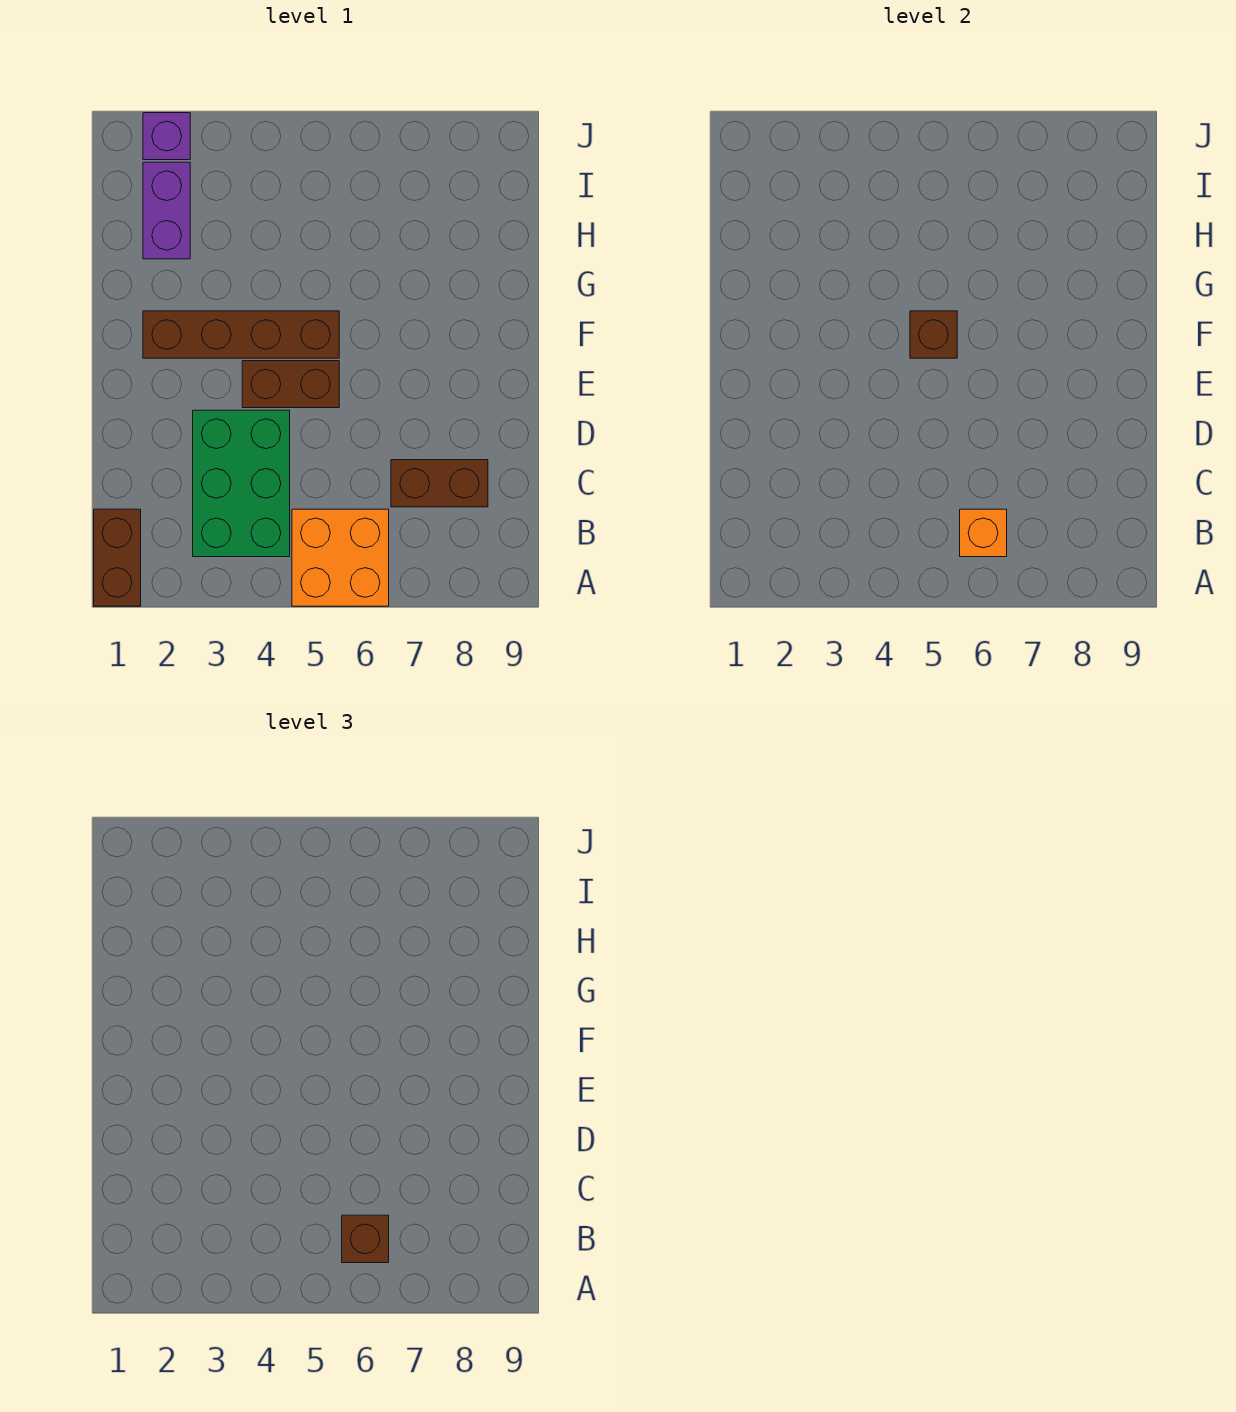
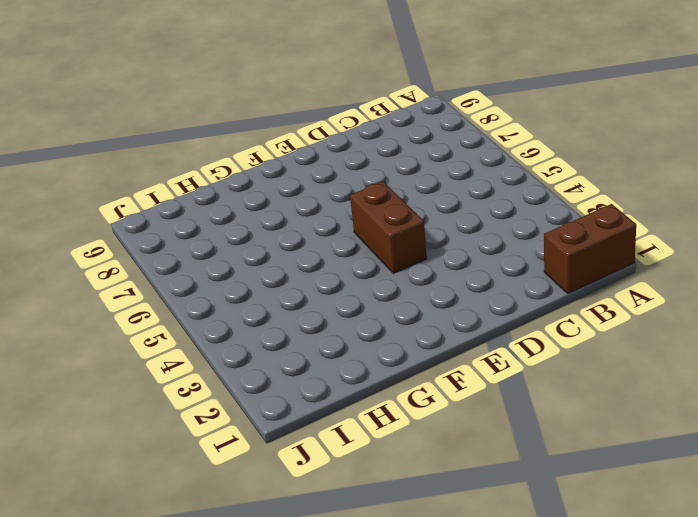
none -> orange 2x2 brick [292,509,389,606]
none -> green 2x3 brick [193,410,290,557]

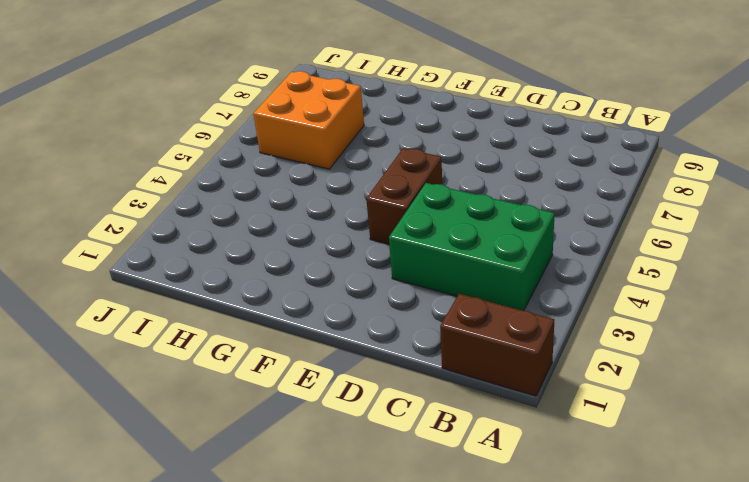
orange 2x2 brick [253,71,364,169] -> orange 2x2 brick moved to [292,509,389,606]
none -> brown 1x2 brick [391,460,488,507]
none -> brown 1x4 brick [143,311,339,358]

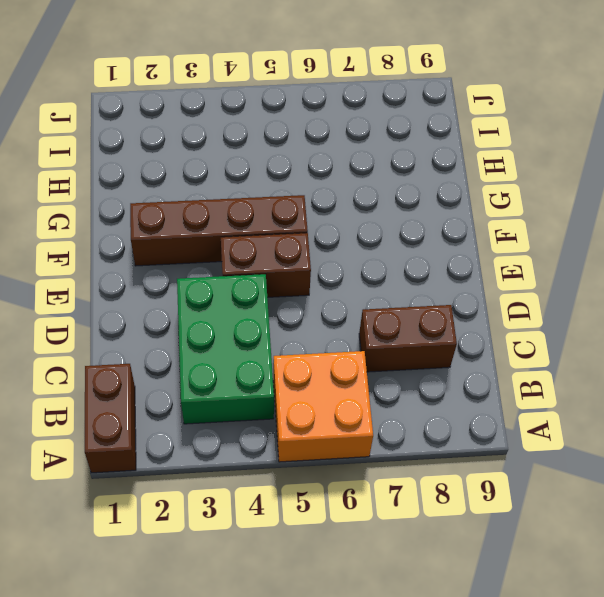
none -> purple 1x2 brick [143,162,190,259]
none -> purple 1x1 brick [143,113,190,160]

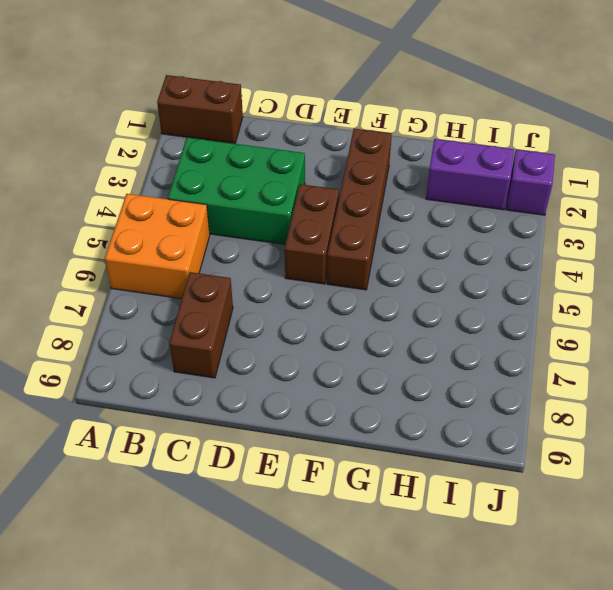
none -> orange 1x1 brick [960,509,1007,557]
none -> brown 1x1 brick [910,311,957,358]

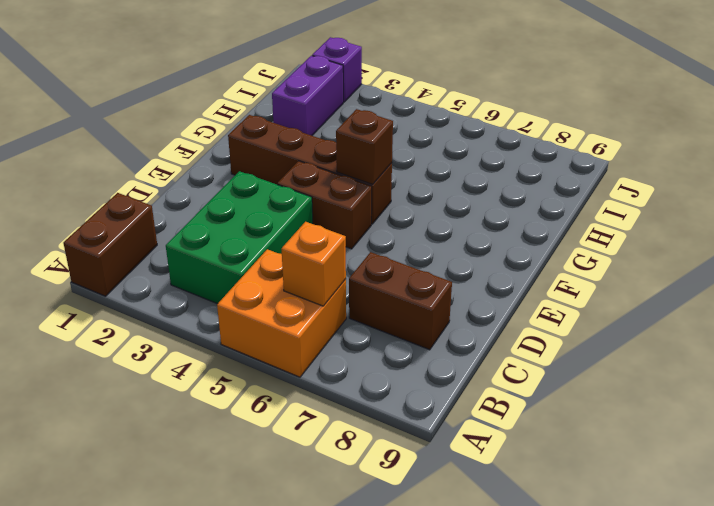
none -> brown 1x1 brick [342,1215,389,1263]

